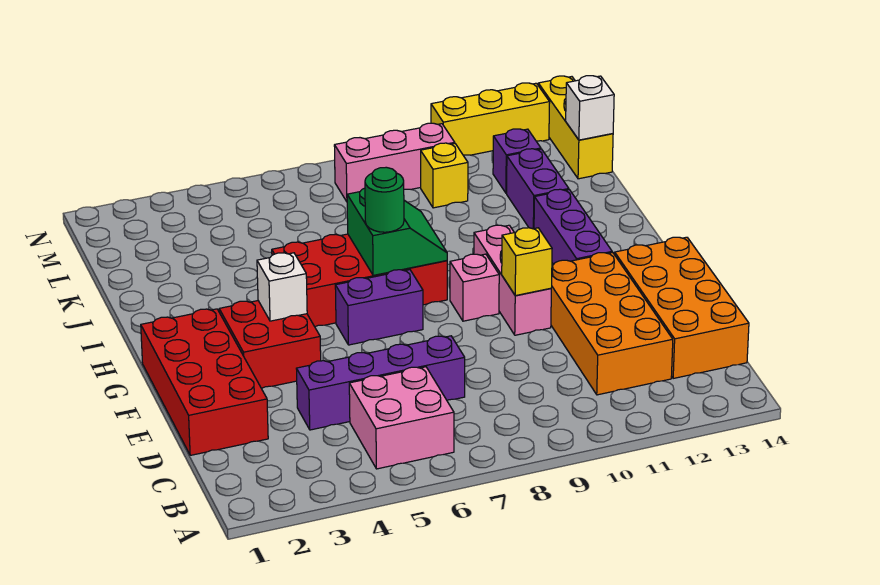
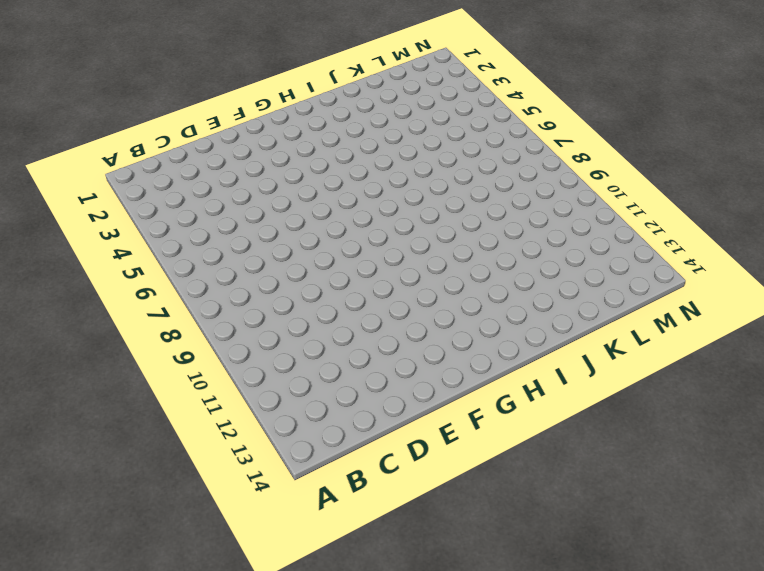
none -> pink 2x2 brick [349,367,454,469]
none -> orange 2x4 brick [551,252,673,395]
none -> orange 2x4 brick [615,237,749,378]

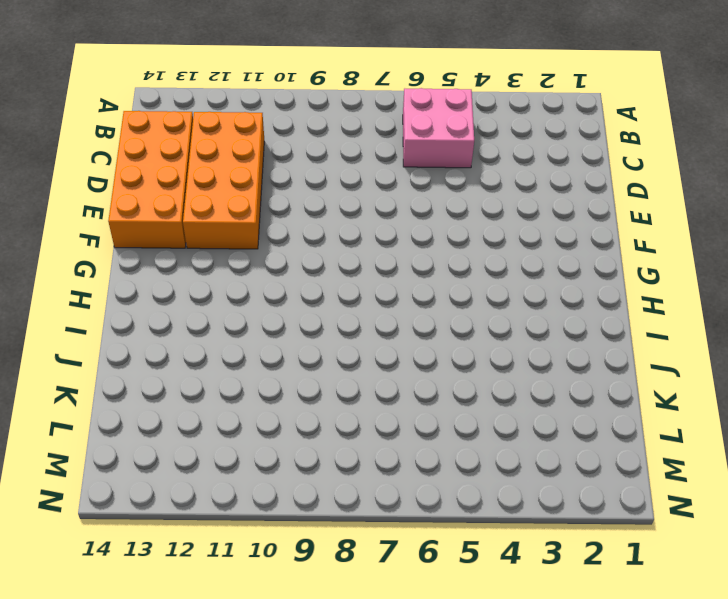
none -> red 2x4 brick [141,309,268,455]
none -> purple 1x4 brick [296,336,465,430]
none -> red 2x2 brick [219,301,321,388]

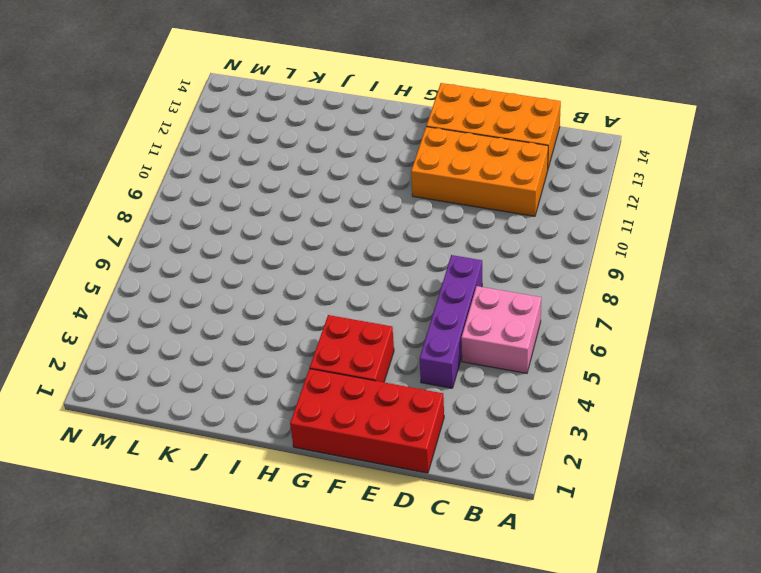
none -> pink 1x3 brick [474,225,551,335]
none -> purple 1x2 brick [335,270,423,345]
none -> pink 1x1 brick [450,254,499,321]

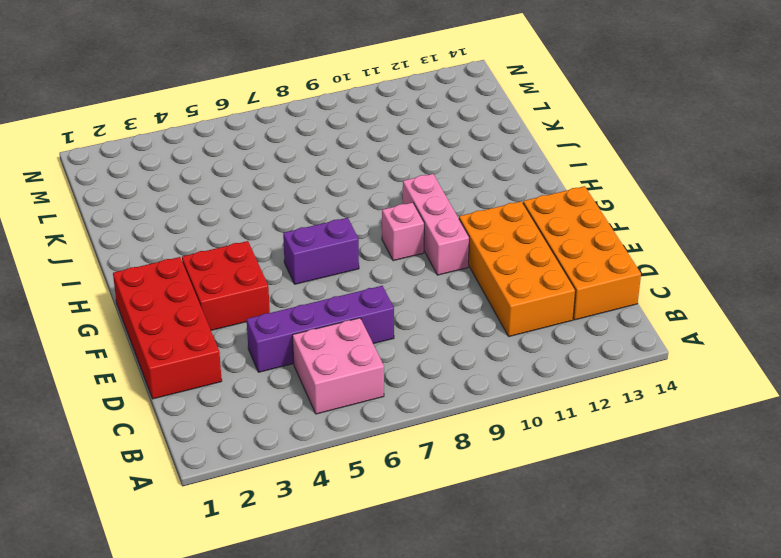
none -> purple 1x3 brick [534,189,612,265]
none -> red 2x4 brick [272,234,447,327]
none -> purple 1x2 brick [507,149,569,229]

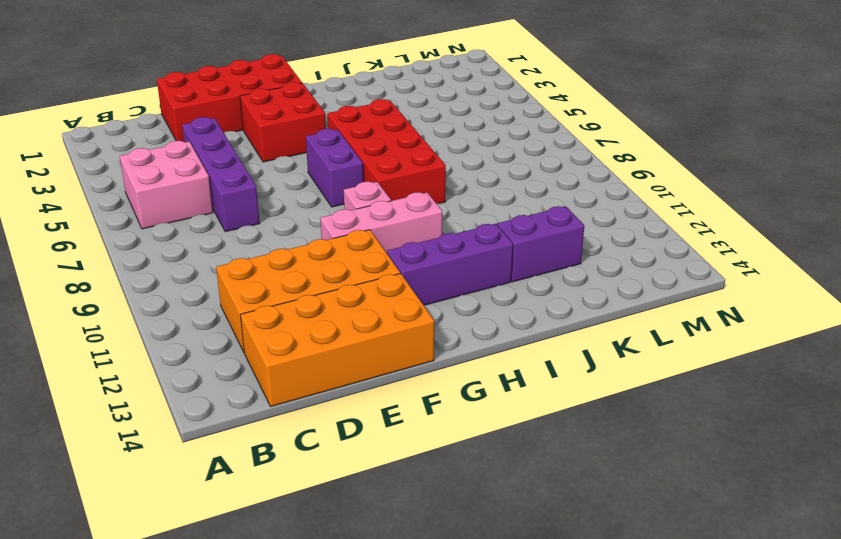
none -> yellow 1x1 brick [421,143,468,208]
none -> purple 1x1 brick [493,129,541,193]
none -> yellow 1x3 brick [538,76,613,179]

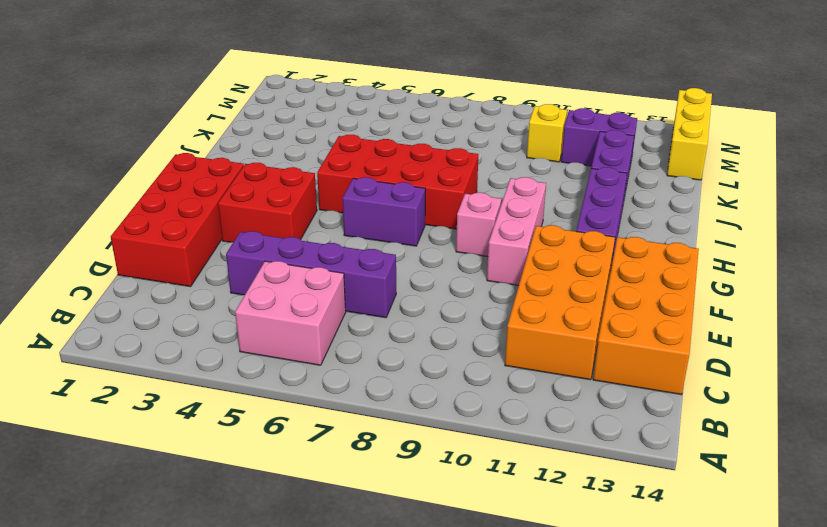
purple 1x2 brick [561,108,637,166] -> purple 1x1 brick [493,129,541,193]
none -> pink 1x3 brick [334,123,455,202]
none -> yellow 1x3 brick [431,83,550,155]
none -> yellow 1x1 brick [502,228,552,296]

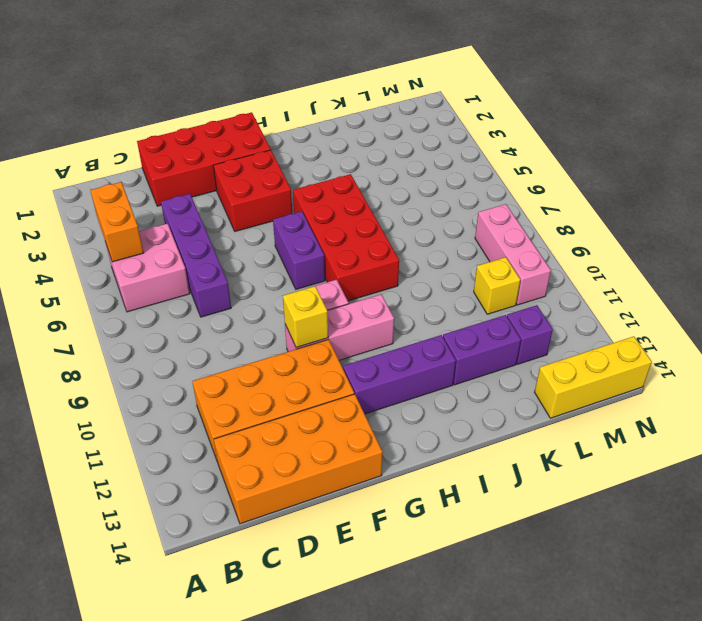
orange 1x2 brick [90,182,143,262] -> none
none -> yellow 1x3 brick [431,83,550,155]
none -> white 1x1 brick [257,253,307,321]
none -> green 2x2 slope [347,188,447,275]

